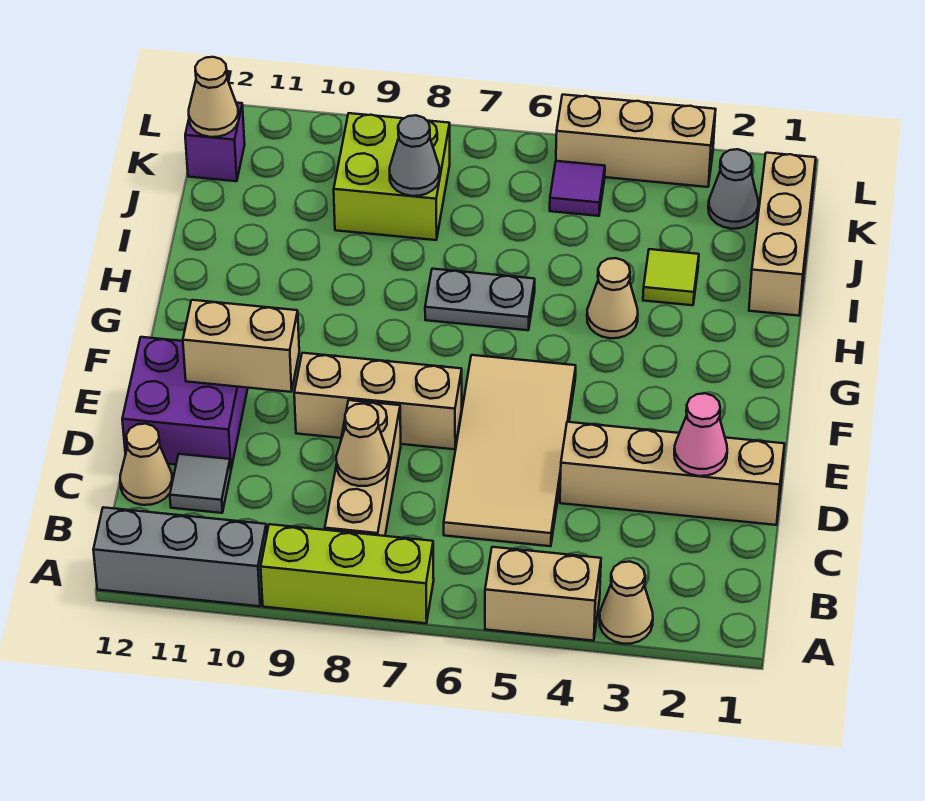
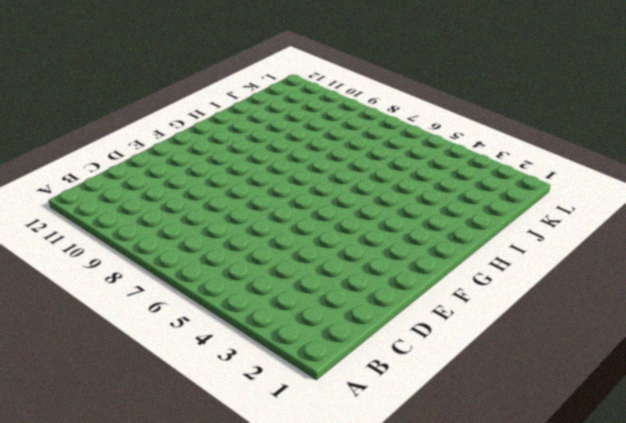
none -> tan 1x1 cone [599,562,653,644]
none -> tan 1x2 brick [485,547,601,641]
none -> lime 1x3 brick [261,524,434,623]

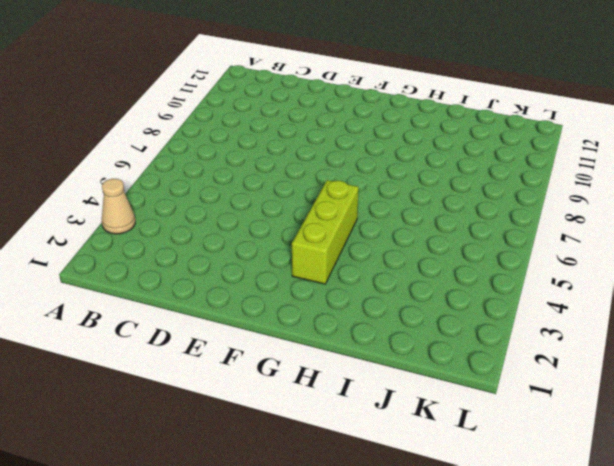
lime 1x3 brick [292,180,359,284] -> lime 1x3 brick moved to [261,524,434,623]
none -> tan 1x2 brick [485,547,601,641]
none -> grey 1x3 brick [93,507,267,606]
none -> tan 1x3 brick [325,400,401,536]

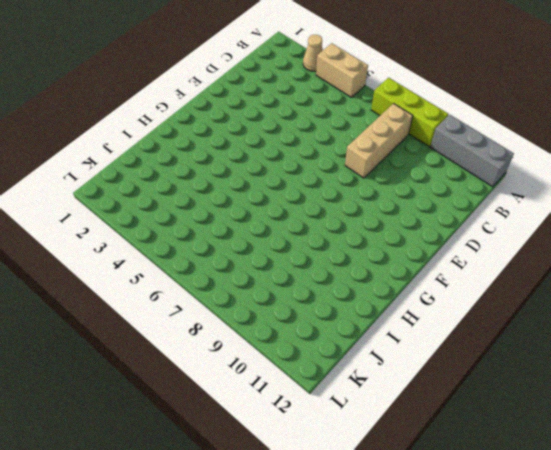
none -> tan 2x4 tile [444,355,576,546]
none -> grey 1x1 tile [170,454,231,513]
none -> tan 1x1 cone [120,424,173,505]

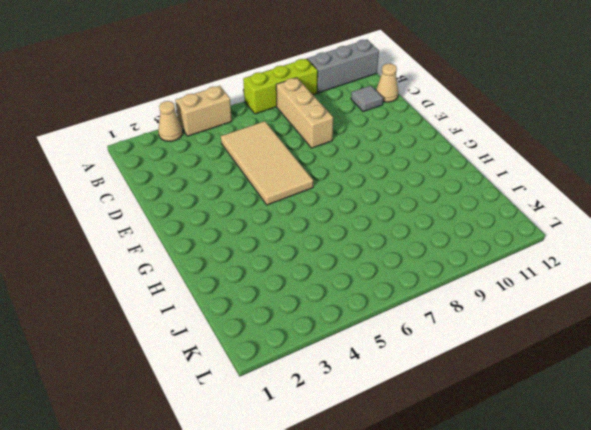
none -> tan 1x4 brick [560,422,784,525]
none -> purple 2x2 brick [122,337,248,469]
none -> tan 1x3 brick [294,353,462,449]

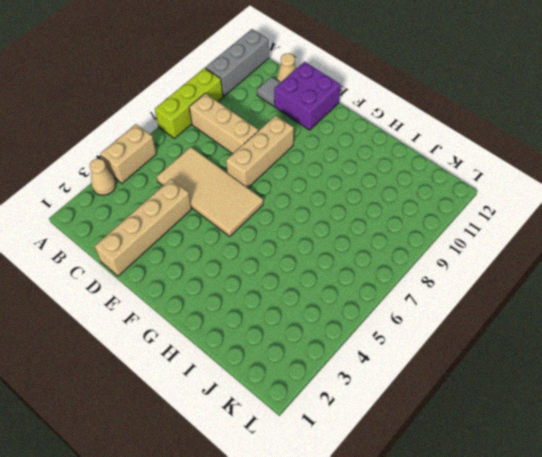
none -> tan 1x1 cone [587,258,638,338]
none -> grey 1x2 plate [425,269,535,330]
none -> tan 1x3 brick [749,153,816,316]

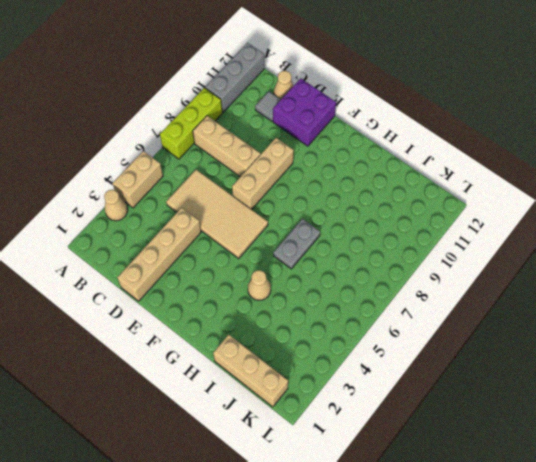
none -> lime 1x1 tile [643,249,699,305]
none -> lime 2x2 brick [334,113,450,240]
none -> grey 1x1 cone [708,149,758,229]

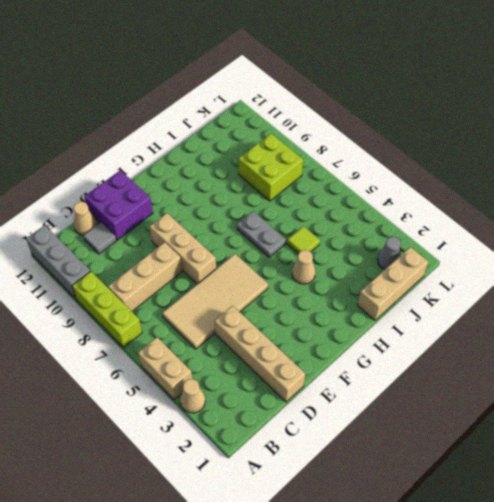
lime 1x1 tile [287,226,320,254] -> lime 1x1 tile moved to [643,249,699,305]
none -> purple 1x1 tile [550,161,605,216]
none -> purple 1x1 brick [185,103,245,181]
none -> tan 1x3 brick [556,95,716,187]

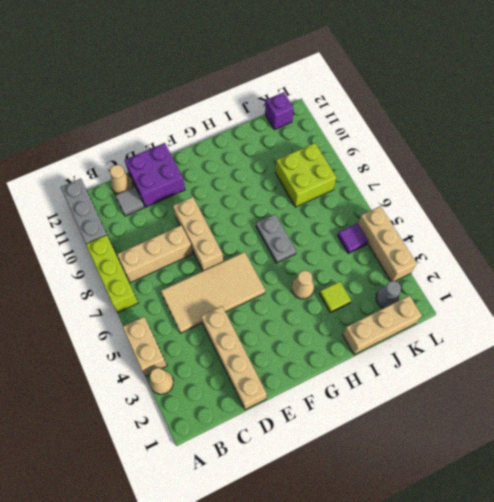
none -> tan 1x1 cone [336,404,389,486]
none -> pink 1x1 cone [674,393,727,476]
none -> tan 1x2 brick [183,300,299,392]

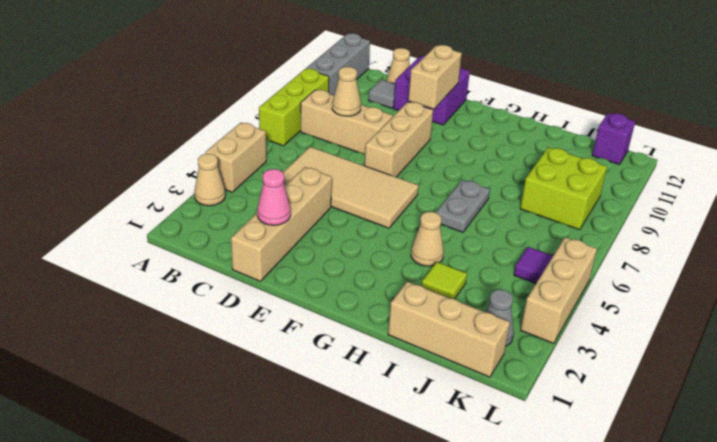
none -> grey 1x1 cone [390,115,440,196]
none -> tan 1x1 cone [189,57,239,137]

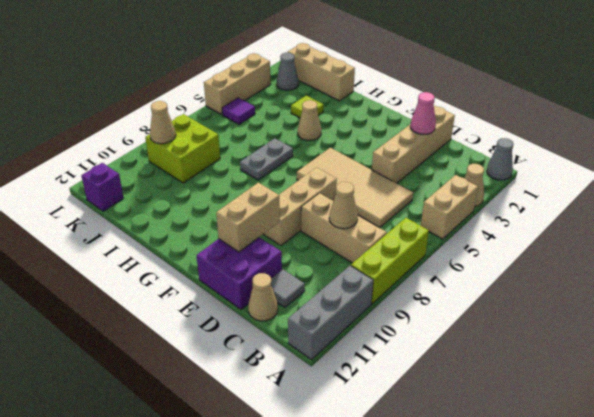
grey 1x1 cone [487,138,513,180] -> grey 1x1 cone moved to [390,115,440,196]
tan 1x1 cone [150,101,176,144] -> tan 1x1 cone moved to [189,57,239,137]

